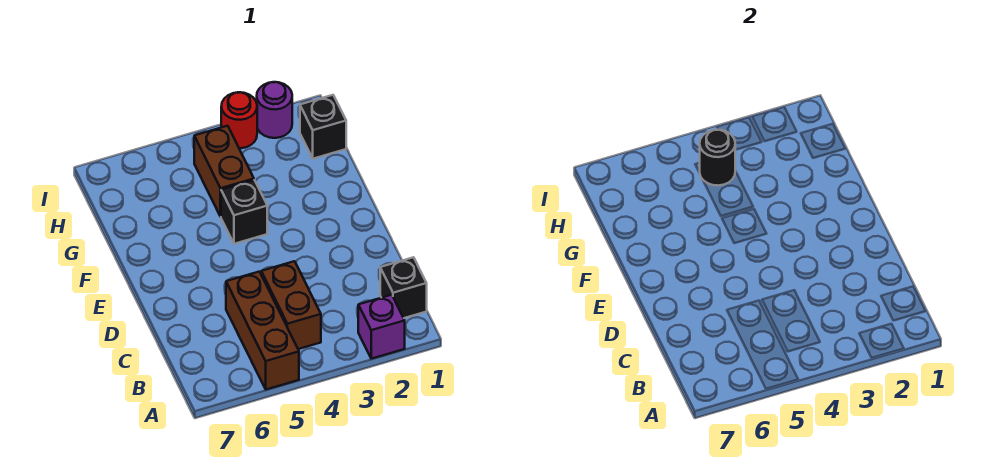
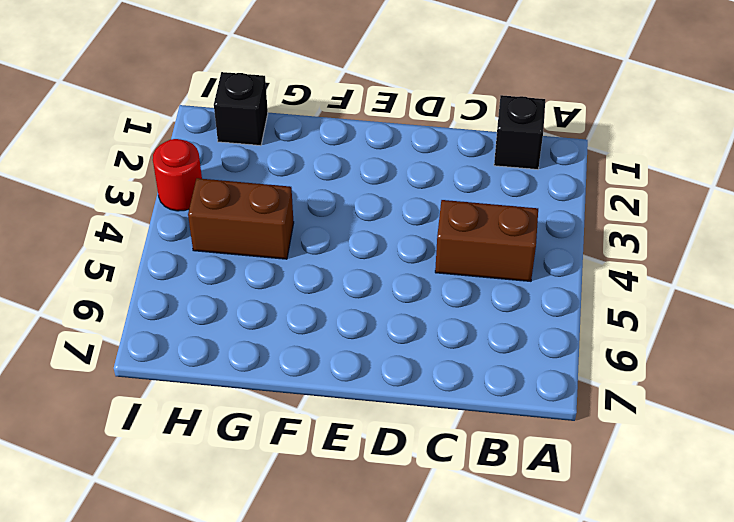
none -> purple 1x1 brick [358,295,405,359]
none -> brown 1x3 brick [226,272,299,389]

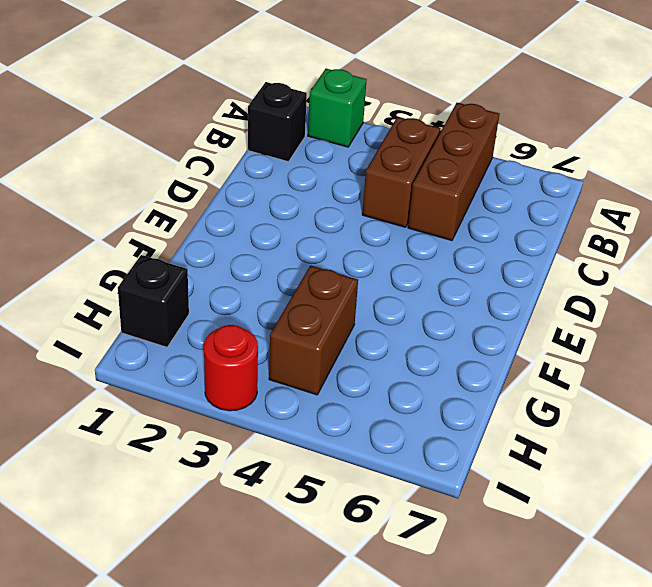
green 1x1 brick [308,69,367,147] -> purple 1x1 brick [358,295,405,359]
none -> black 1x1 brick [221,180,267,244]
none -> purple 1x1 round brick [257,82,292,138]

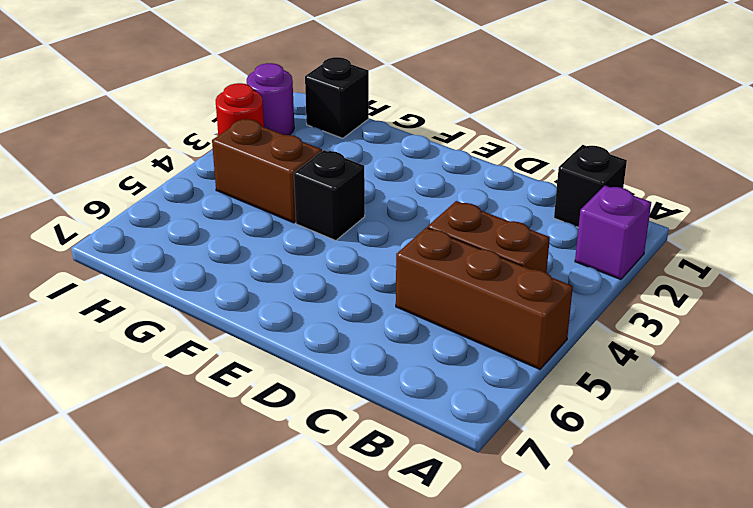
none -> black 1x1 round brick [700,130,735,186]

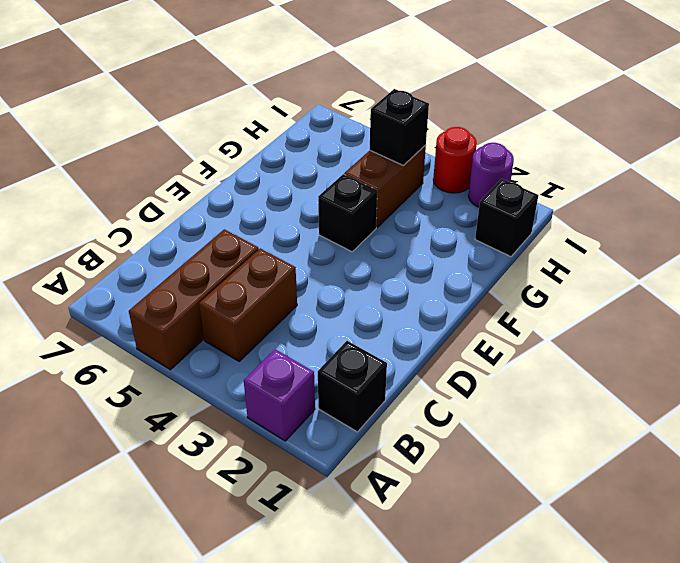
black 1x1 brick [370,89,429,166] -> black 1x1 round brick [700,130,735,186]

